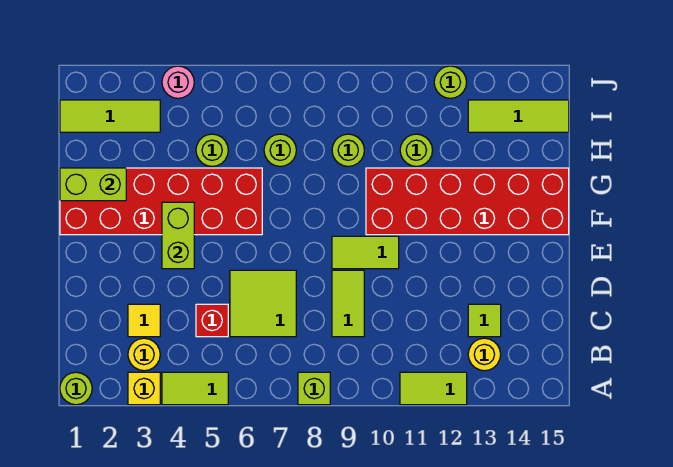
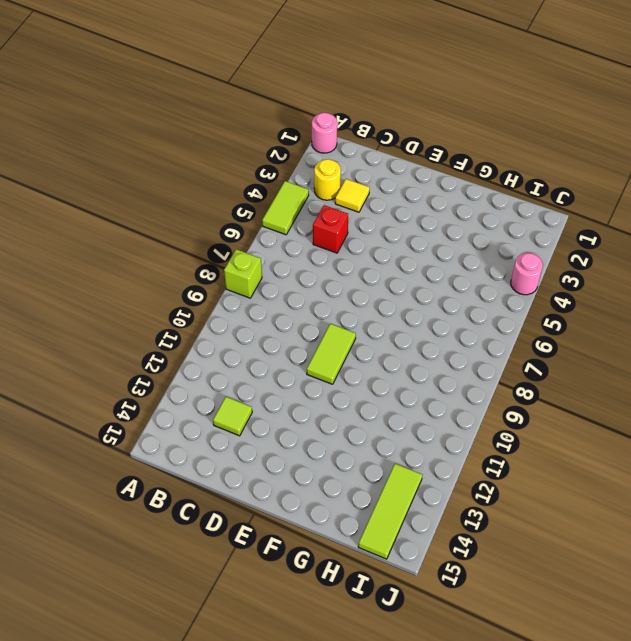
pink 1x1 round brick [312,113,337,153] -> lime 1x1 round brick [60,372,92,405]
none -> yellow 1x1 brick [128,372,160,405]
none -> lime 1x2 tile [400,372,467,405]
none -> yellow 1x1 round brick [468,338,501,371]

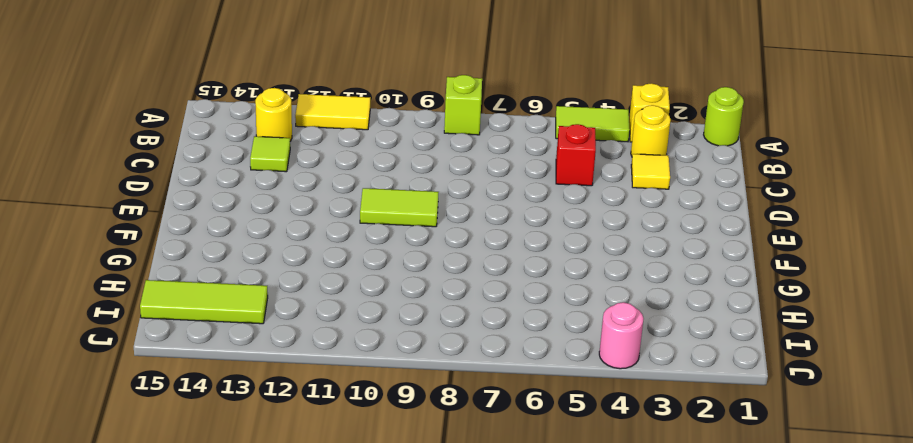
yellow 1x2 tile [295,94,370,130] -> lime 1x2 tile [400,372,467,405]
none -> lime 2x2 tile [230,270,296,337]
none -> lime 1x2 tile [332,270,364,337]
none -> red 2x6 brick [60,168,262,235]

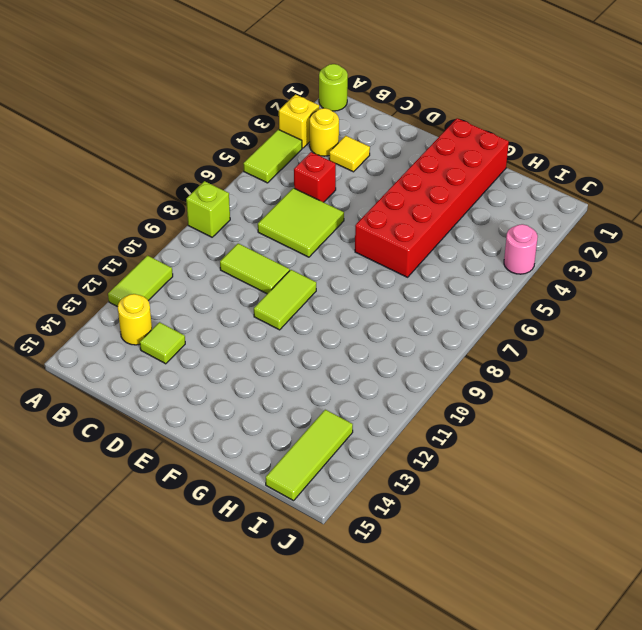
none -> red 2x6 brick [366,168,569,235]
none -> lime 1x1 round brick [196,134,228,166]
none -> lime 1x1 round brick [264,134,296,166]

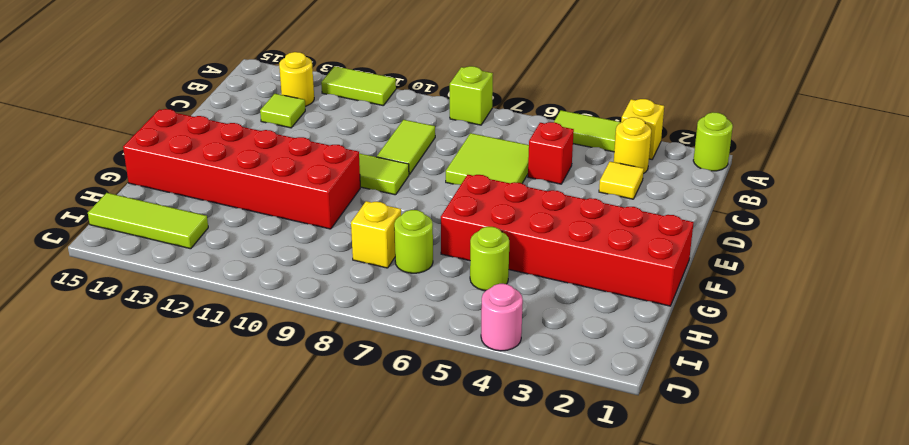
yellow 1x1 brick [351,201,401,268] -> none
none -> lime 1x1 round brick [332,134,364,166]
none -> lime 1x1 round brick [400,134,433,167]
none -> lime 1x3 tile [60,100,160,132]

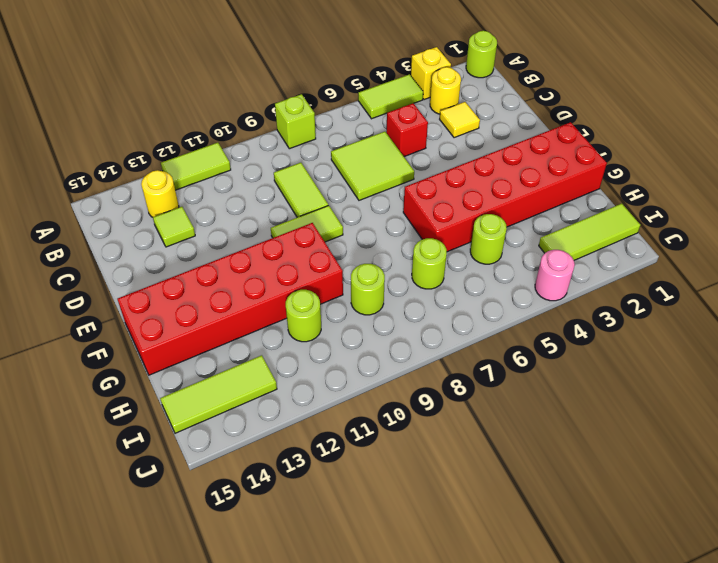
none -> lime 1x1 round brick [434,66,467,98]
none -> lime 1x2 brick [162,202,194,269]
none -> lime 1x2 brick [60,168,126,201]

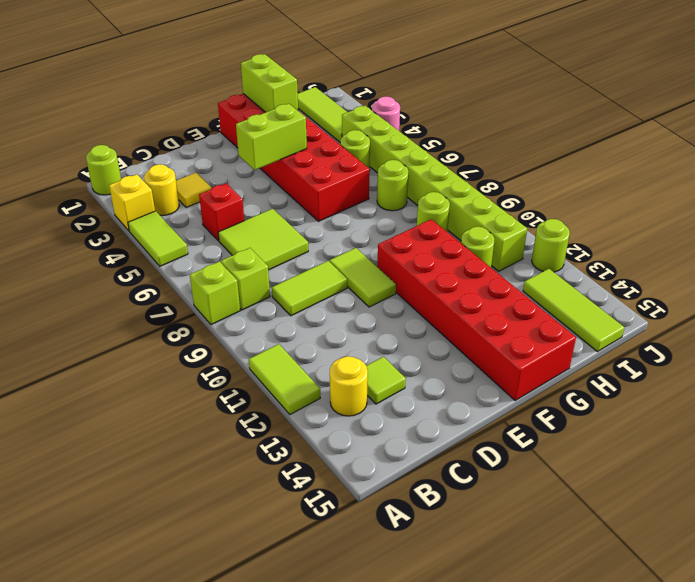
lime 1x1 brick [221,248,270,310] -> none
lime 1x8 brick [342,106,527,271] -> none

